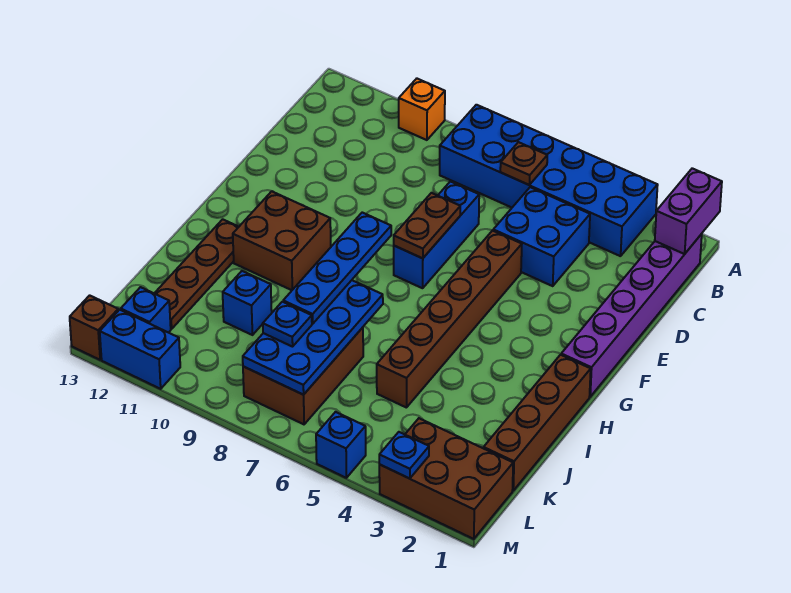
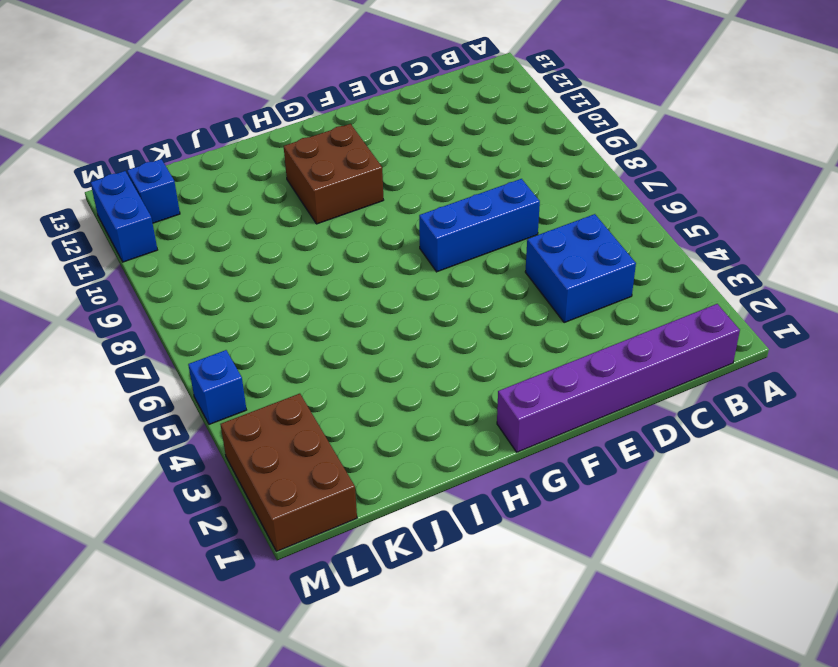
none -> blue 2x6 brick [440,105,658,256]
none -> orange 1x1 brick [399,79,445,140]
none -> brown 1x6 brick [377,231,522,408]

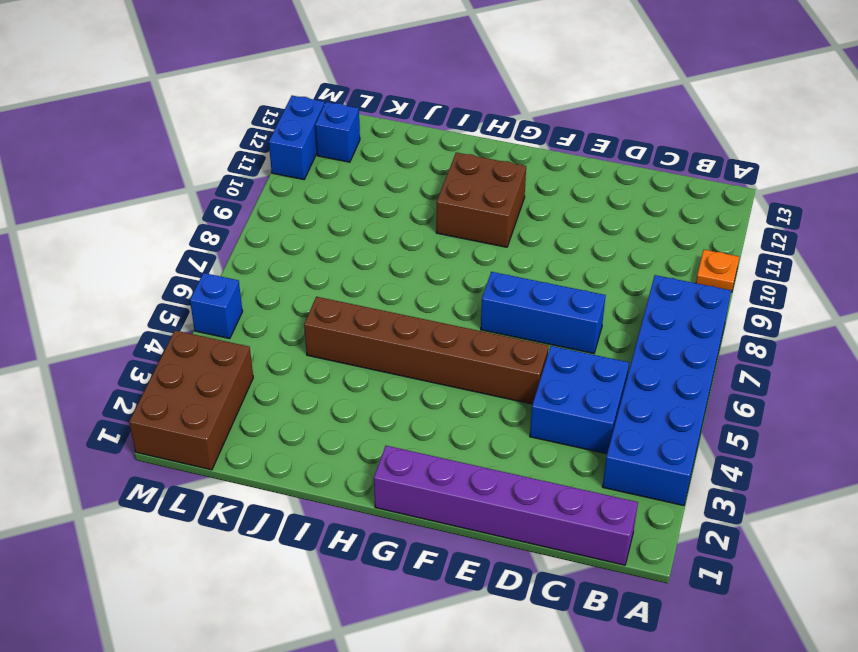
orange 1x1 plate [696,250,739,292] -> orange 1x1 brick [399,79,445,140]
none -> brown 1x4 brick [484,355,591,491]
none -> brown 1x4 plate [154,219,238,329]
none -> brown 2x3 brick [243,327,363,424]

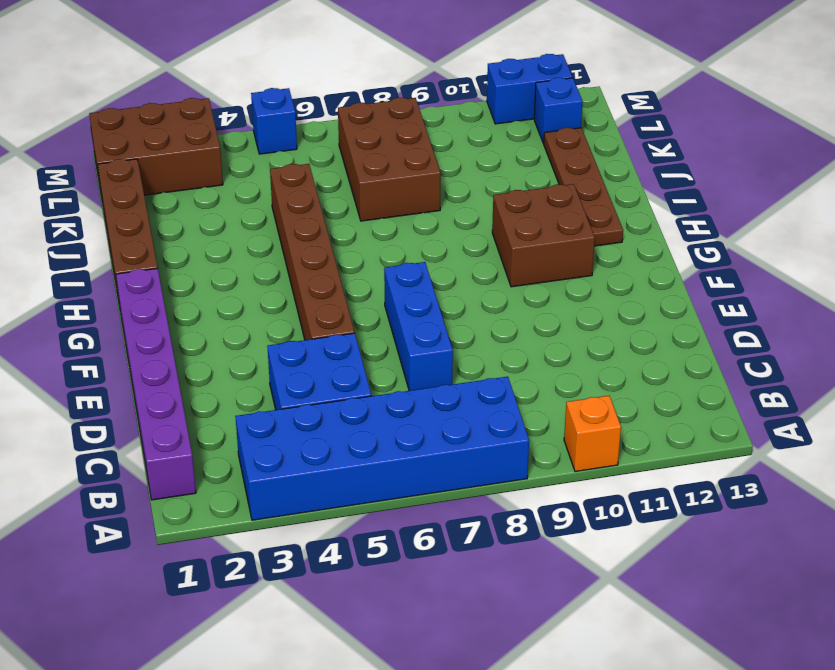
none -> blue 1x1 brick [223,271,272,335]
none -> brown 1x1 brick [70,295,118,360]
none -> purple 1x2 brick [655,168,722,254]

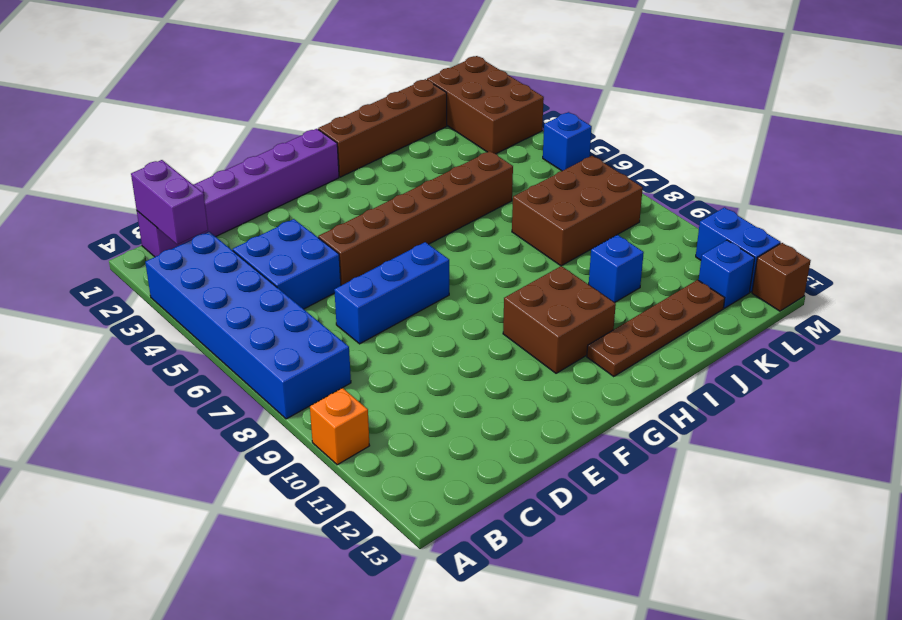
purple 1x2 brick [131,160,208,244] -> purple 1x2 brick turned to [655,168,722,254]
none -> brown 1x1 plate [500,142,547,185]
none -> brown 1x2 plate [394,193,460,258]
none -> blue 2x4 plate [243,280,383,395]

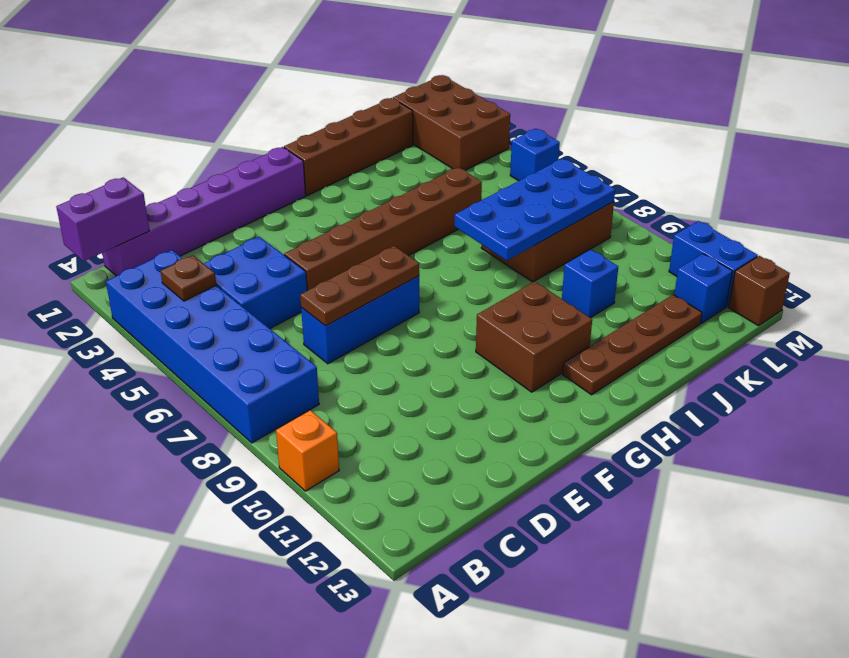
brown 1x1 plate [161,255,216,301] -> brown 1x1 plate moved to [500,142,547,185]
brown 1x3 plate [300,246,419,326] -> brown 1x2 plate [394,193,460,258]
none -> blue 1x1 plate [379,432,429,479]
none -> blue 1x4 plate [283,213,391,324]
none -> blue 1x1 plate [263,302,312,347]

